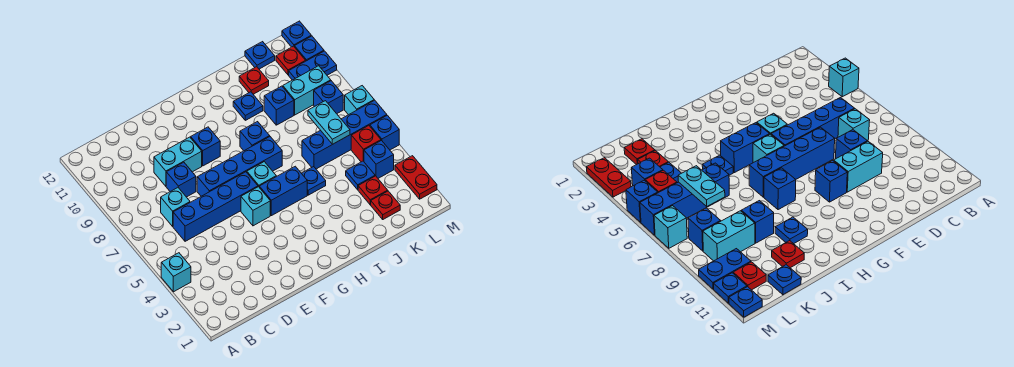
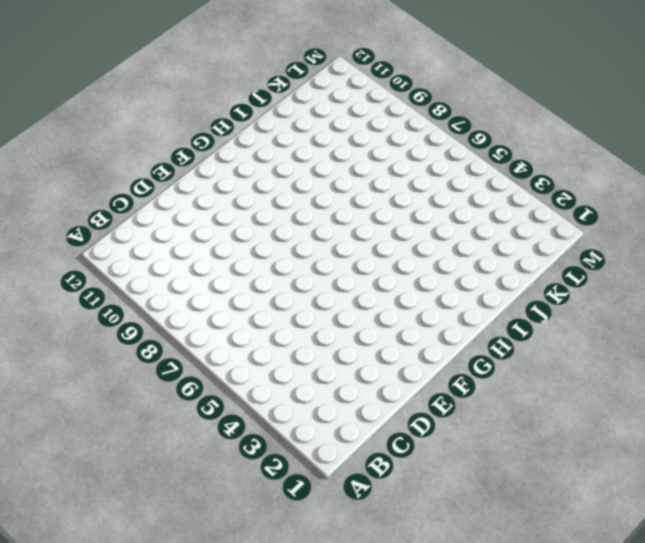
none -> cyan 1x1 brick [161,253,191,292]
none -> blue 1x4 brick [173,172,258,241]
none -> cyan 1x1 brick [161,188,190,226]
none -> blue 1x1 brick [166,162,196,197]

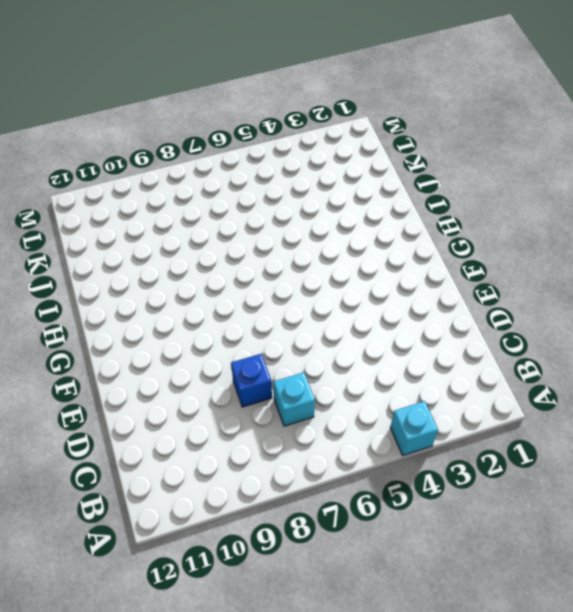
none -> blue 1x4 brick [173,172,258,241]
none -> cyan 1x2 brick [154,137,202,186]
none -> blue 1x4 brick [197,137,282,196]
none -> cyan 1x1 brick [241,187,270,226]

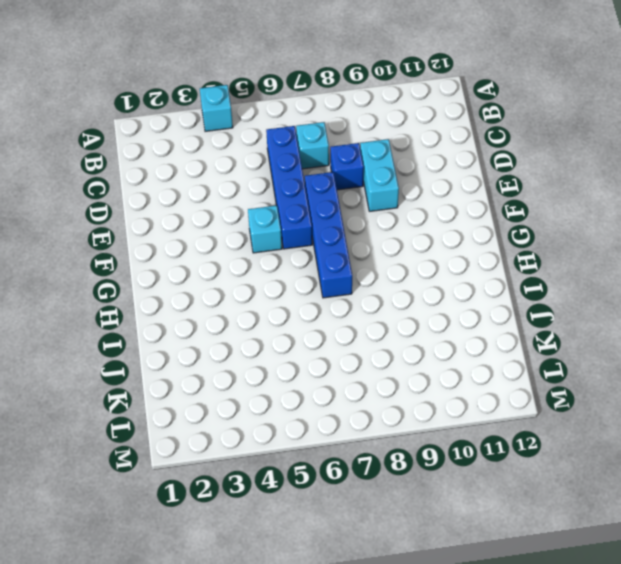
none -> blue 1x1 brick [191,127,220,166]
none -> blue 1x2 brick [259,166,307,216]
none -> cyan 1x1 brick [247,162,276,187]
none -> blue 1x1 brick [240,122,270,151]

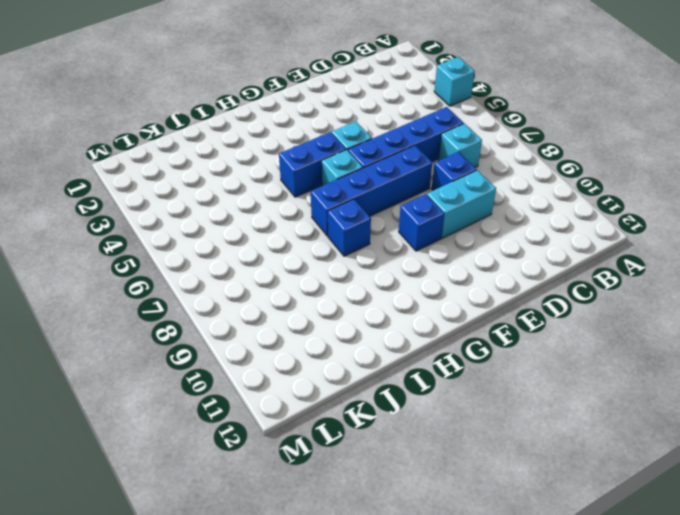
none -> blue 1x1 plate [301,167,326,195]
none -> blue 1x1 plate [233,92,263,120]
none -> blue 1x4 brick [302,100,387,169]
none -> blue 1x1 brick [264,86,294,125]

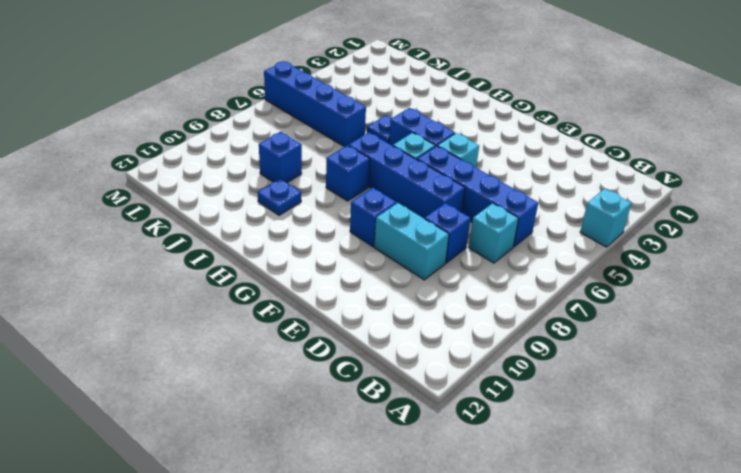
none -> red 1x1 plate [239,67,269,94]
none -> red 1x1 plate [370,191,400,219]
none -> red 1x1 plate [358,176,388,204]
none -> blue 1x1 plate [346,161,375,190]

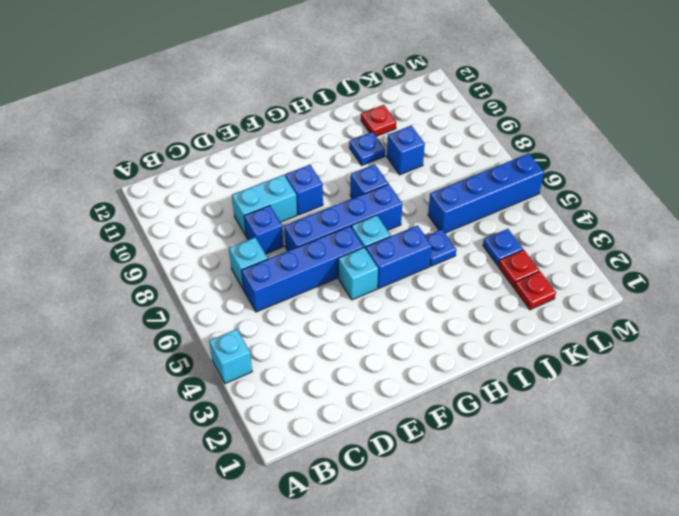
none -> cyan 1x2 brick [283,66,331,115]
none -> blue 1x1 plate [245,42,275,69]
none -> blue 1x1 brick [364,141,394,178]
none -> red 1x1 brick [351,126,381,162]

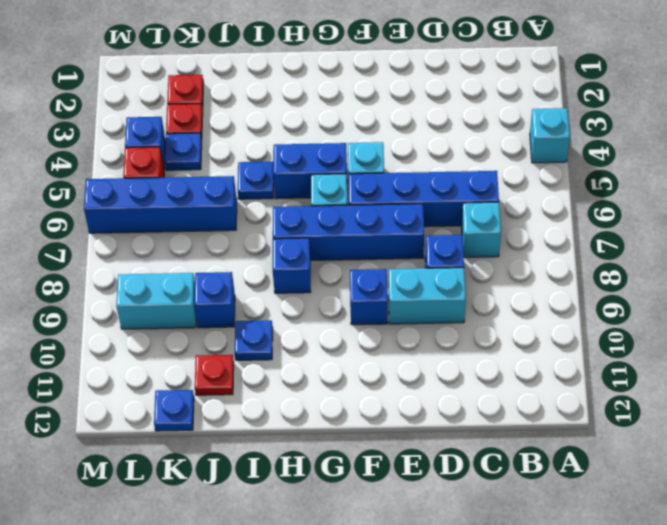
none -> blue 1x1 brick [314,81,343,114]
none -> blue 1x2 plate [289,51,337,80]
none -> red 1x1 plate [276,46,305,75]
none -> red 1x2 plate [395,156,437,199]

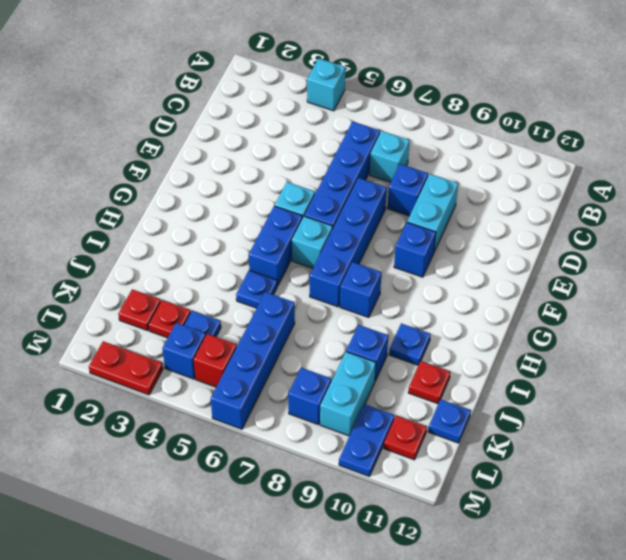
none -> blue 1x1 brick [370,115,399,150]
none -> cyan 1x1 brick [345,86,374,115]
none -> blue 1x1 plate [294,36,324,61]
none -> blue 1x1 plate [282,21,311,47]

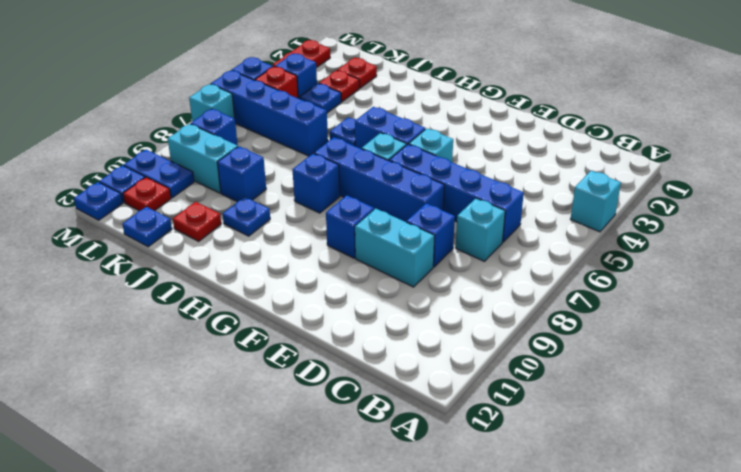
none -> cyan 1x2 plate [308,101,350,144]

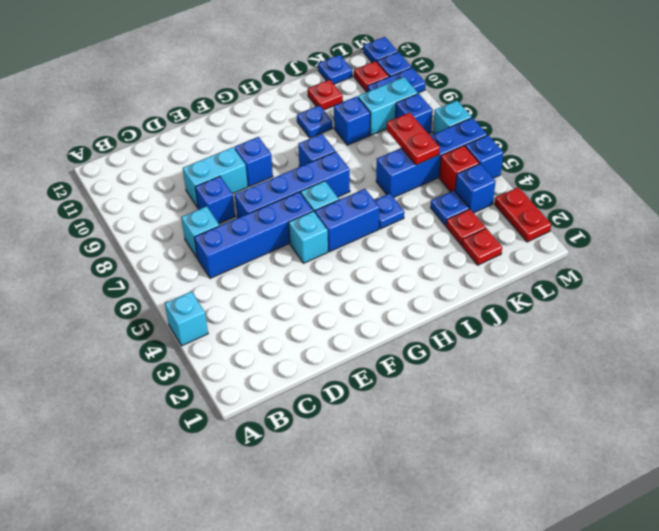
red 1x2 plate [387,113,440,165] -> cyan 1x2 plate [308,101,350,144]

